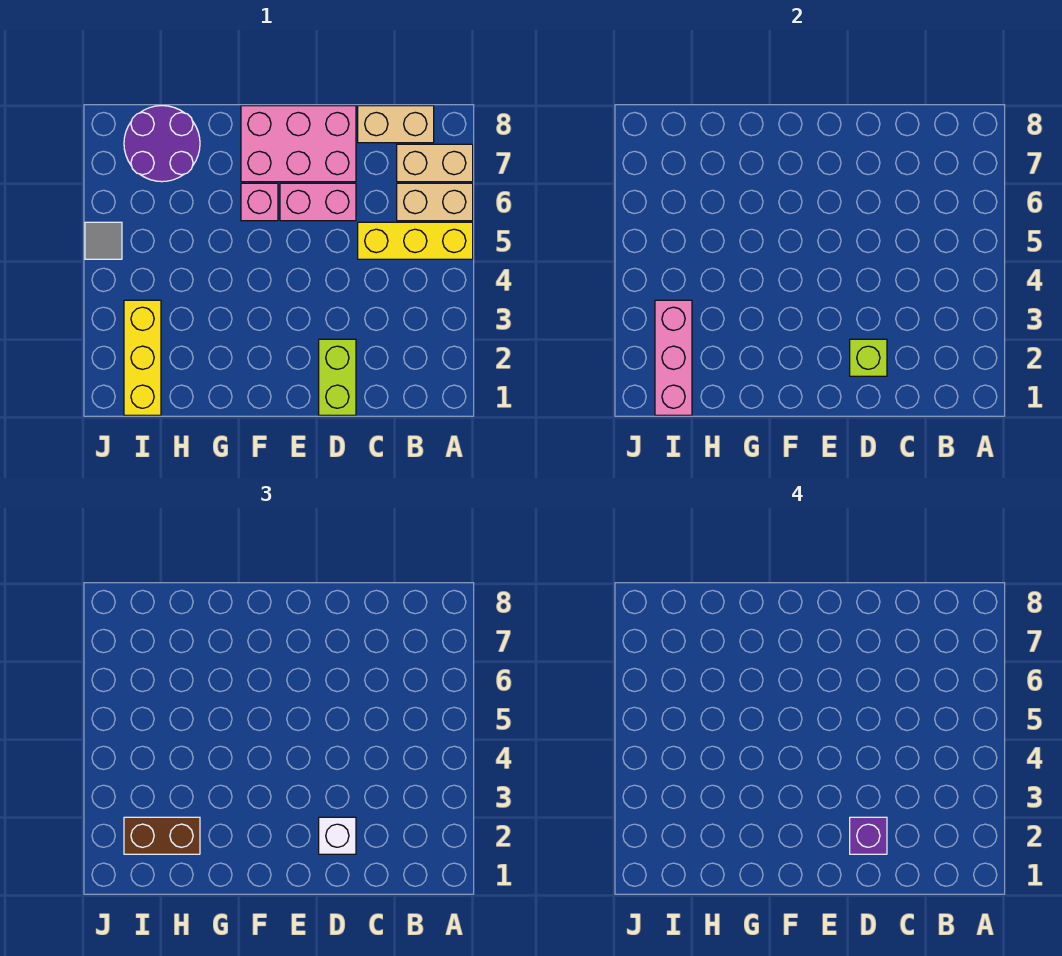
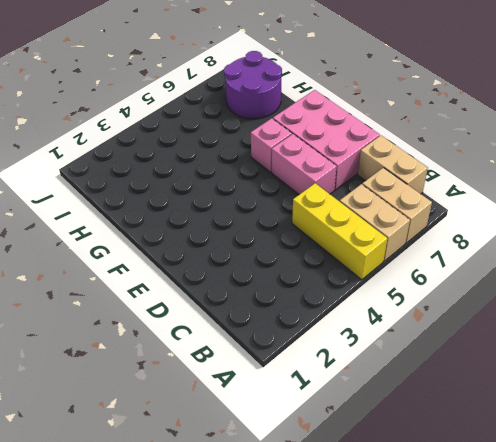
none -> lime 1x2 brick [319,339,356,415]
none -> yellow 1x3 brick [124,300,161,415]
none -> grey 1x1 tile [85,222,122,259]

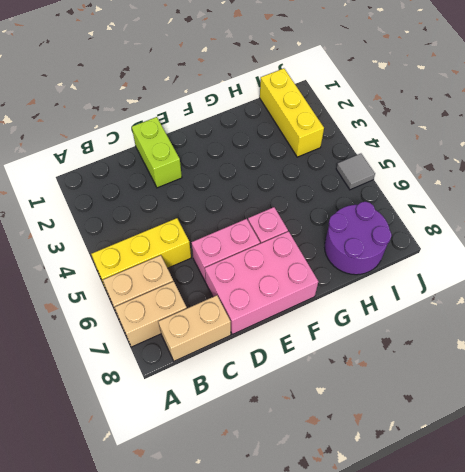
none -> lime 1x1 brick [850,339,887,376]
none -> pink 1x3 brick [655,300,692,415]
none -> white 1x1 brick [319,817,356,854]

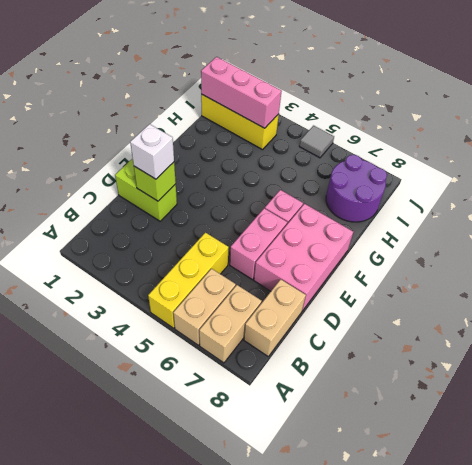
none -> brown 1x2 brick [124,817,200,854]
none -> purple 1x1 brick [850,817,887,854]

